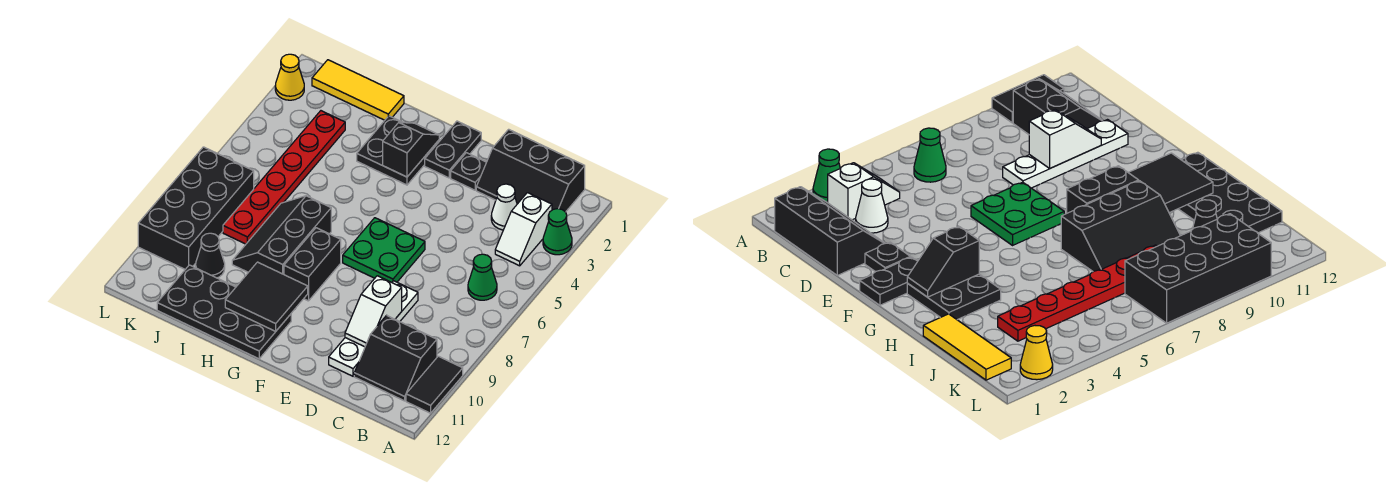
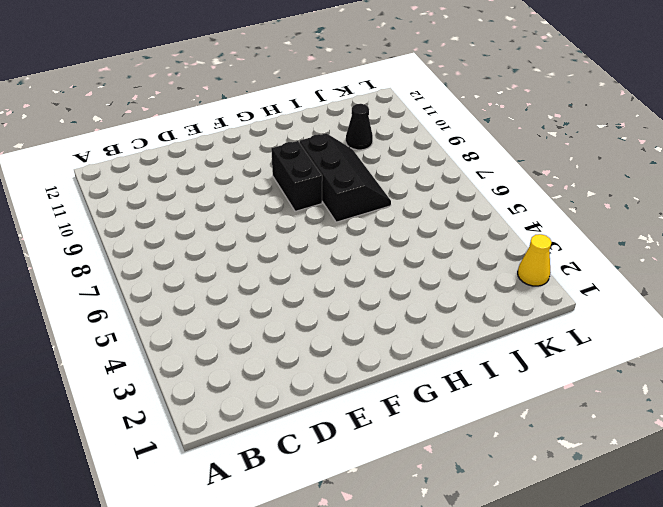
none -> green 1x1 cone [543,209,572,255]
none -> black 1x2 tile [406,356,463,413]
none -> black 2x3 slope [476,129,585,212]

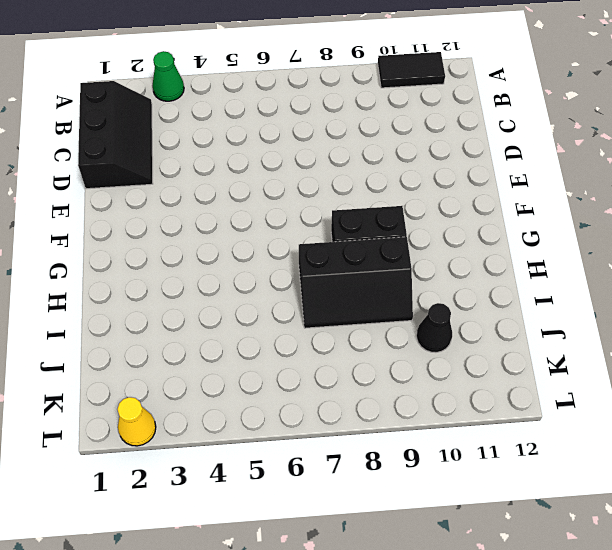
none -> white 1x2 slope [495,193,552,266]
none -> green 1x1 cone [468,254,497,300]
none -> black 2x2 slope [354,315,437,401]

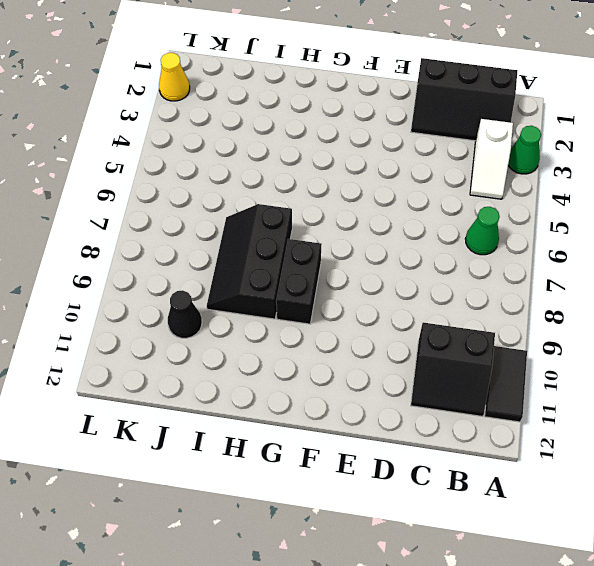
none -> white 1x1 cone [491,184,517,230]
none -> white 1x4 plate [329,281,418,376]
none -> black 1x1 plate [451,153,486,190]

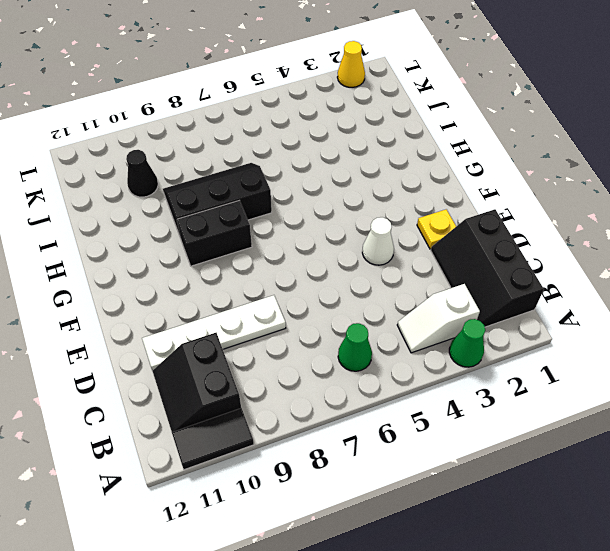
yellow 1x1 plate [417,209,456,249] -> black 1x1 plate [451,153,486,190]
white 1x1 cone [362,217,394,265] -> white 1x1 cone moved to [491,184,517,230]
none -> green 2x2 plate [343,218,425,282]
none -> black 1x2 plate [425,121,481,178]
none -> black 2x2 plate [357,116,439,185]

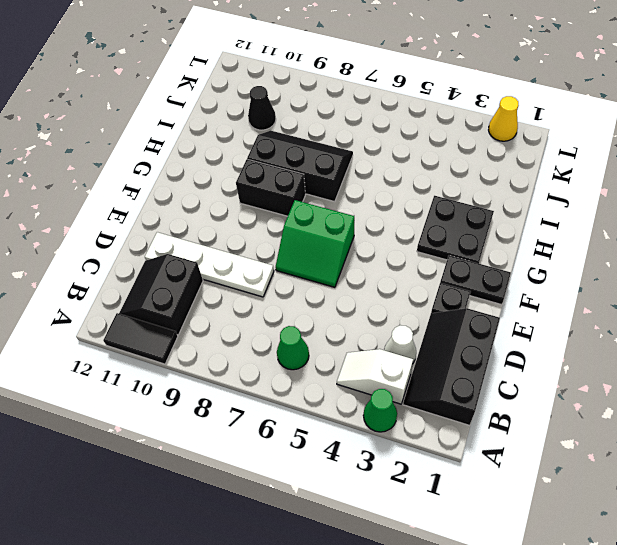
green 2x2 slope [276,200,354,287] -> green 2x2 plate [343,218,425,282]
none -> black 2x4 plate [157,265,291,359]
none -> yellow 1x3 tile [312,60,404,120]
none -> red 1x6 plate [223,111,345,244]

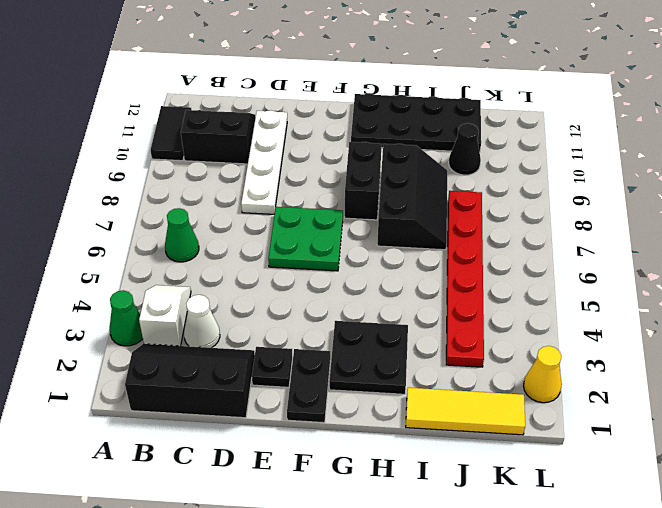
none -> black 2x4 brick [138,147,254,269]
none -> white 1x2 slope [345,276,402,347]
none -> black 1x2 slope [383,122,439,177]

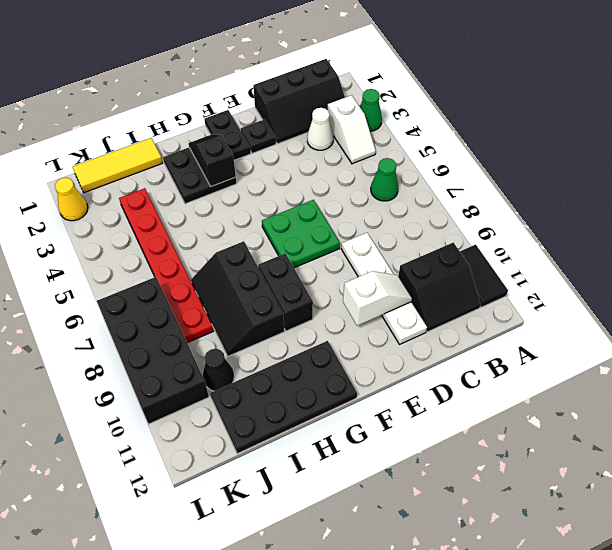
white 1x2 slope [343,271,412,326] -> white 1x2 slope turned to [345,276,402,347]
none -> black 2x2 tile [225,262,308,331]

